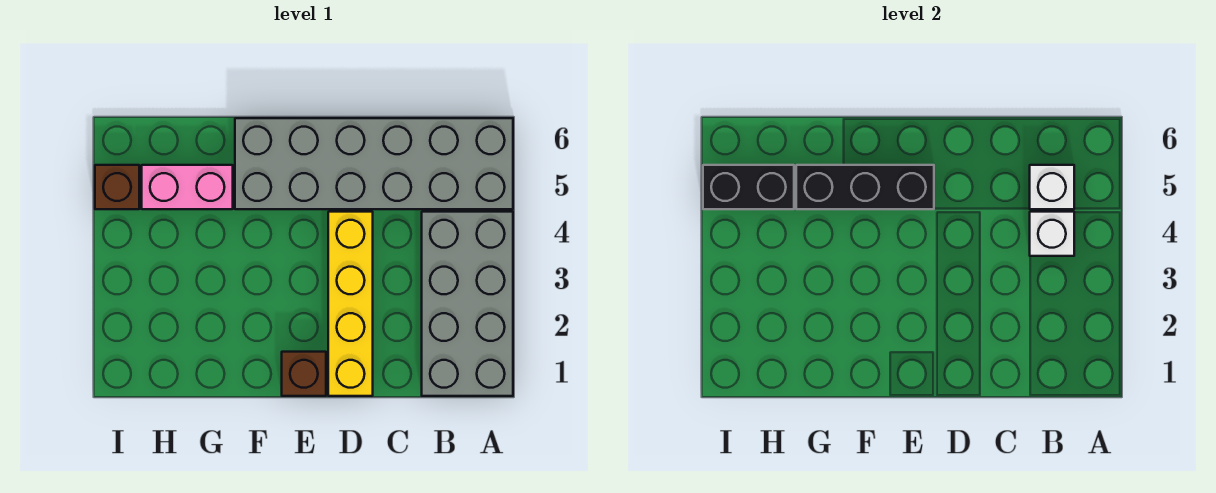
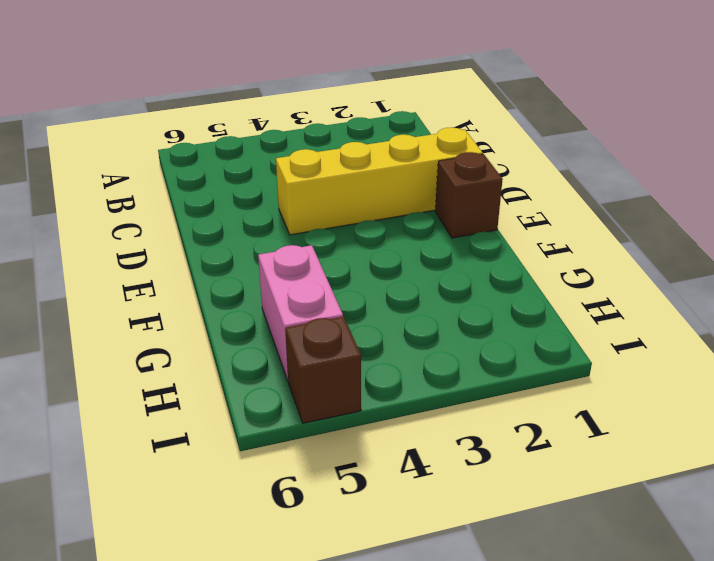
none -> grey 2x4 brick [422,212,513,396]
none -> grey 2x6 brick [235,118,513,209]

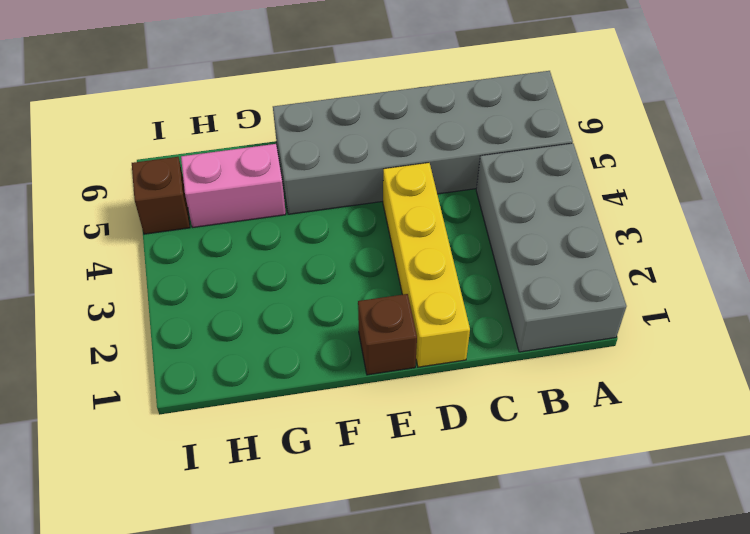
none -> white 1x1 brick [1030,212,1074,256]
none -> white 1x1 brick [1030,165,1074,209]

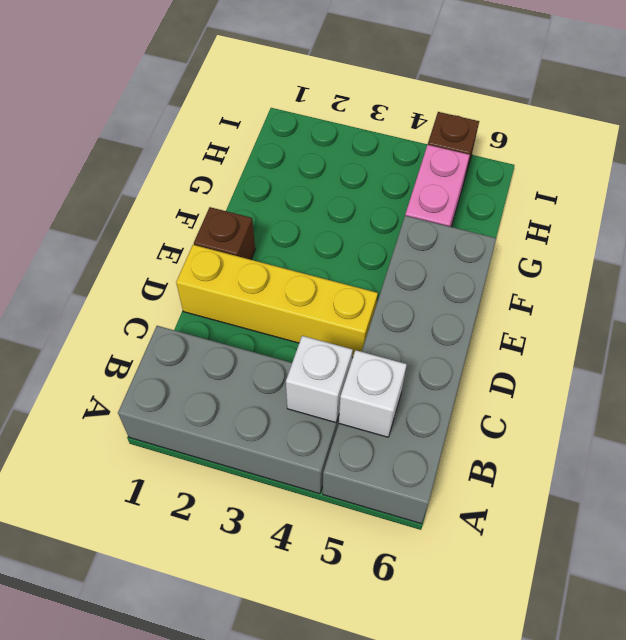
none -> black 1x3 brick [796,165,934,209]
none -> black 1x2 brick [703,165,794,209]

